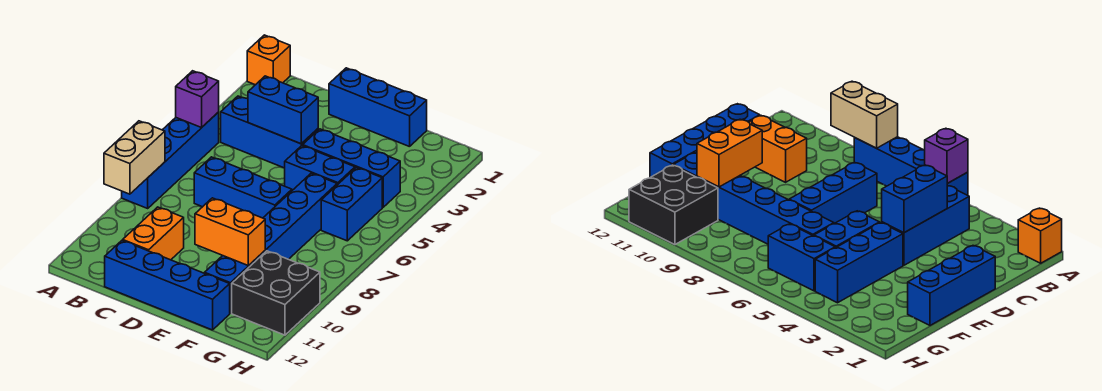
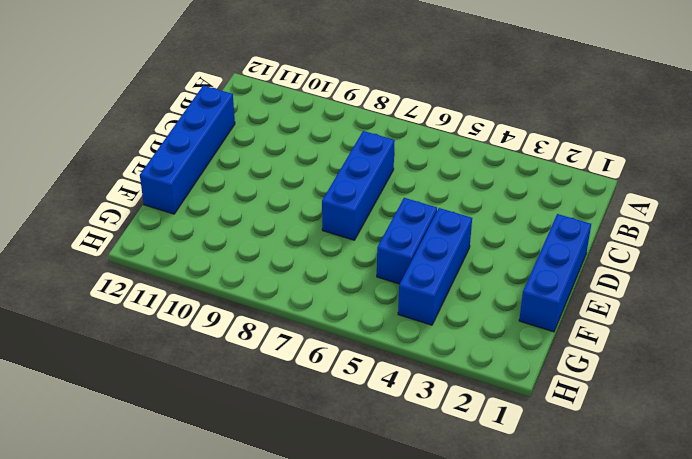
none -> orange 1x1 brick [247,35,290,85]
none -> blue 1x4 brick [122,112,219,208]
none -> blue 1x3 brick [221,96,318,168]

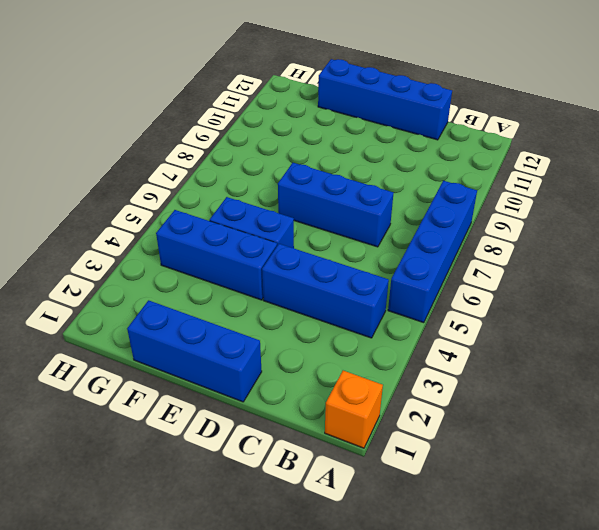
none -> orange 1x2 brick [123,207,184,260]
none -> blue 1x6 brick [205,173,337,313]
none -> blue 1x2 brick [321,168,382,241]

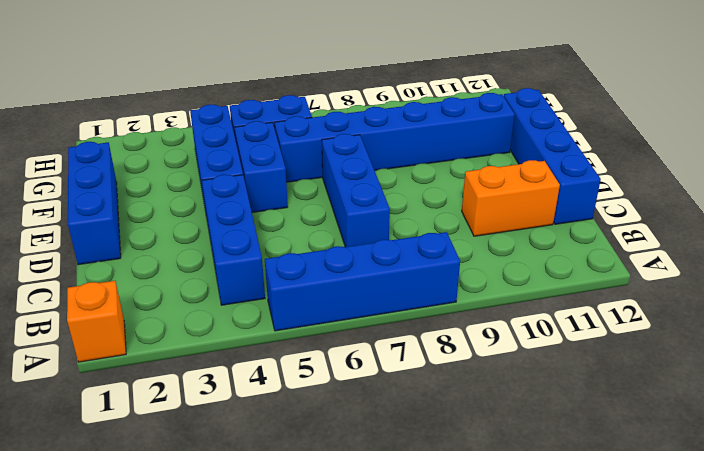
none -> black 2x2 brick [232,251,320,335]
none -> purple 1x1 brick [176,71,219,128]
none -> tan 1x2 brick [104,121,165,194]

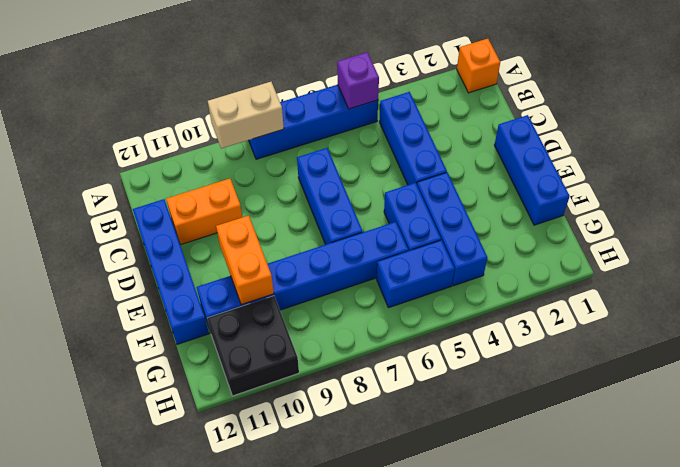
none -> blue 1x2 brick [248,76,318,144]

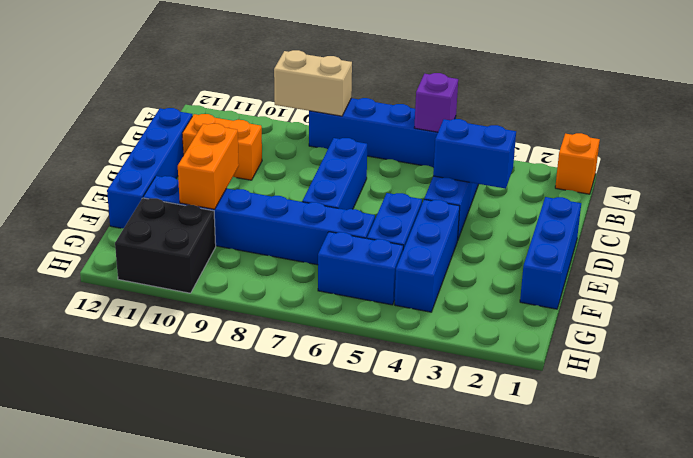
blue 1x2 brick [433,119,516,189] -> blue 1x2 brick turned to [248,76,318,144]

